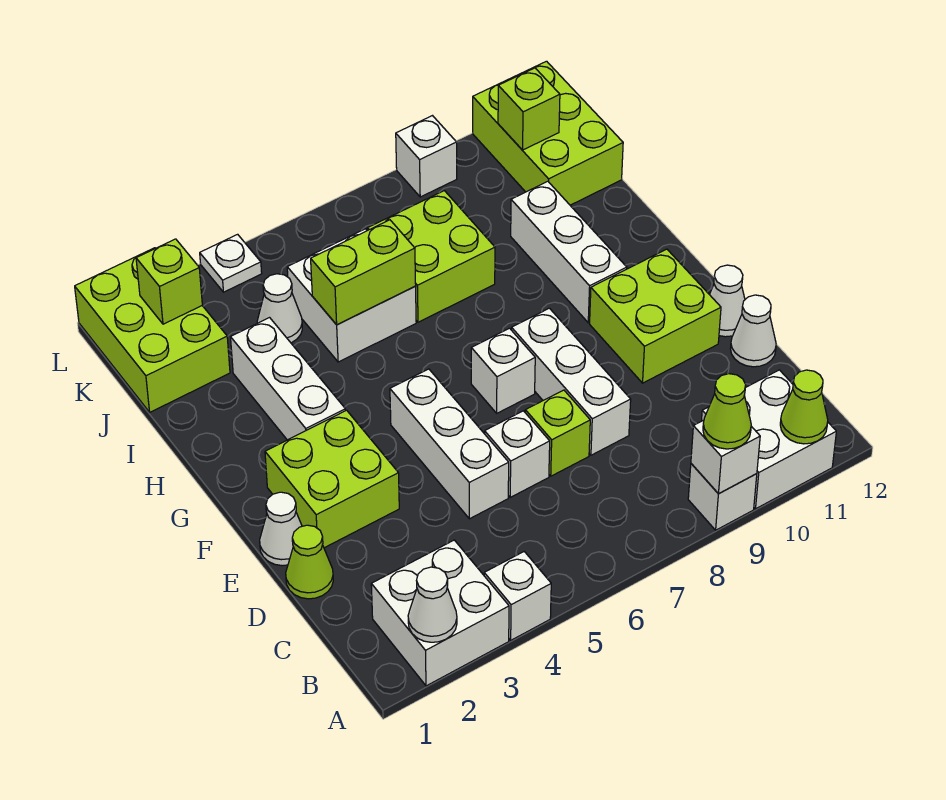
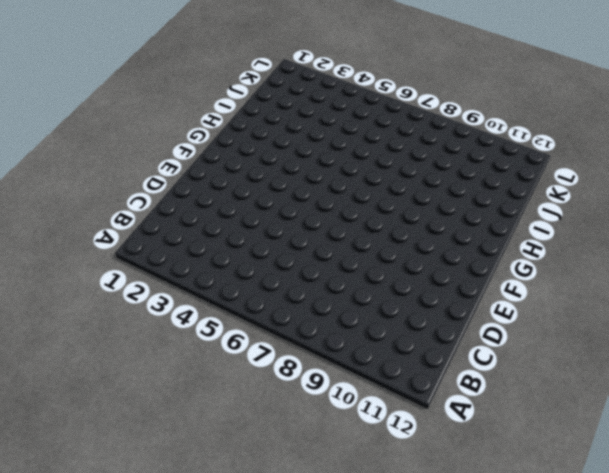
none -> white 2x2 brick [371,540,509,686]
none -> white 1x1 brick [484,552,551,640]
none -> white 1x1 brick [688,464,757,530]
none -> white 2x2 brick [702,370,836,509]

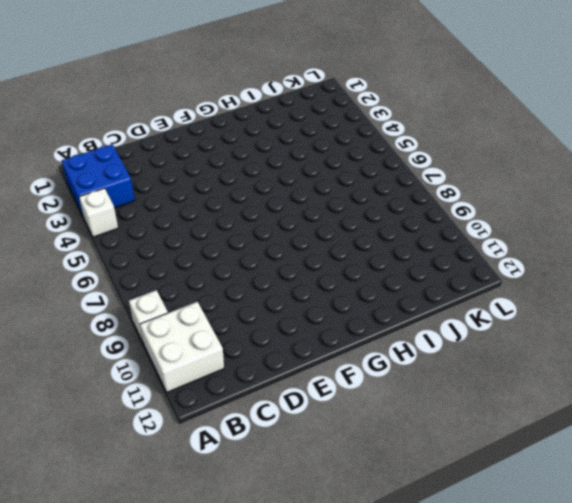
blue 2x2 brick [62,144,135,215] -> white 2x2 brick [371,540,509,686]
none -> lime 1x1 cone [286,525,333,599]
none -> white 1x3 brick [390,369,509,519]
none -> white 1x1 brick [485,411,550,497]
none -> lime 1x1 brick [525,390,590,476]

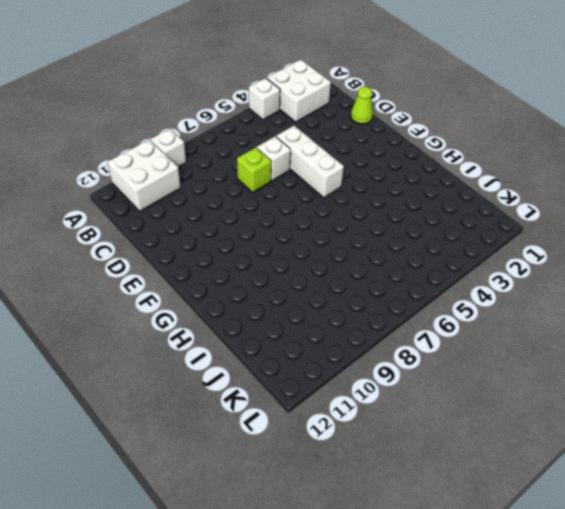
none -> white 1x3 brick [512,308,631,455]
none -> white 1x1 cone [730,295,776,367]
none -> white 1x1 cone [260,492,302,566]
none -> lime 2x2 brick [265,410,399,548]

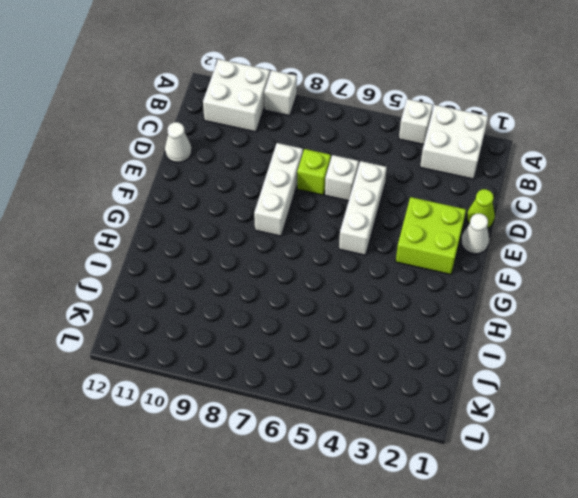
none -> lime 2x2 brick [590,249,721,383]
none -> white 1x1 cone [710,265,745,337]
none -> white 1x1 brick [471,328,535,413]
none -> white 1x3 brick [231,318,345,440]

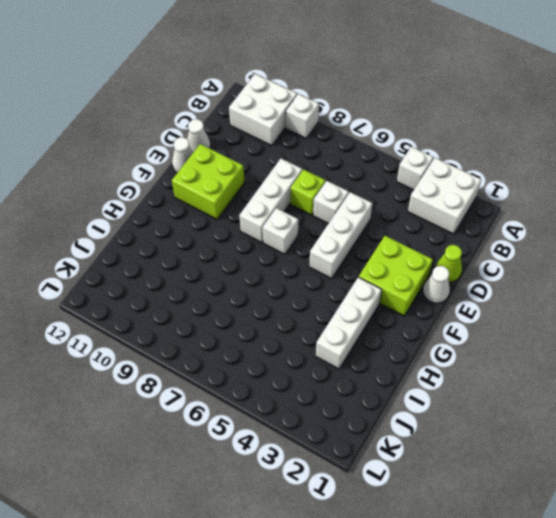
none -> white 1x3 brick [511,181,627,323]
none -> white 2x2 brick [287,229,416,362]
none -> lime 2x2 brick [367,191,495,322]
none -> lime 2x3 brick [75,248,230,412]

